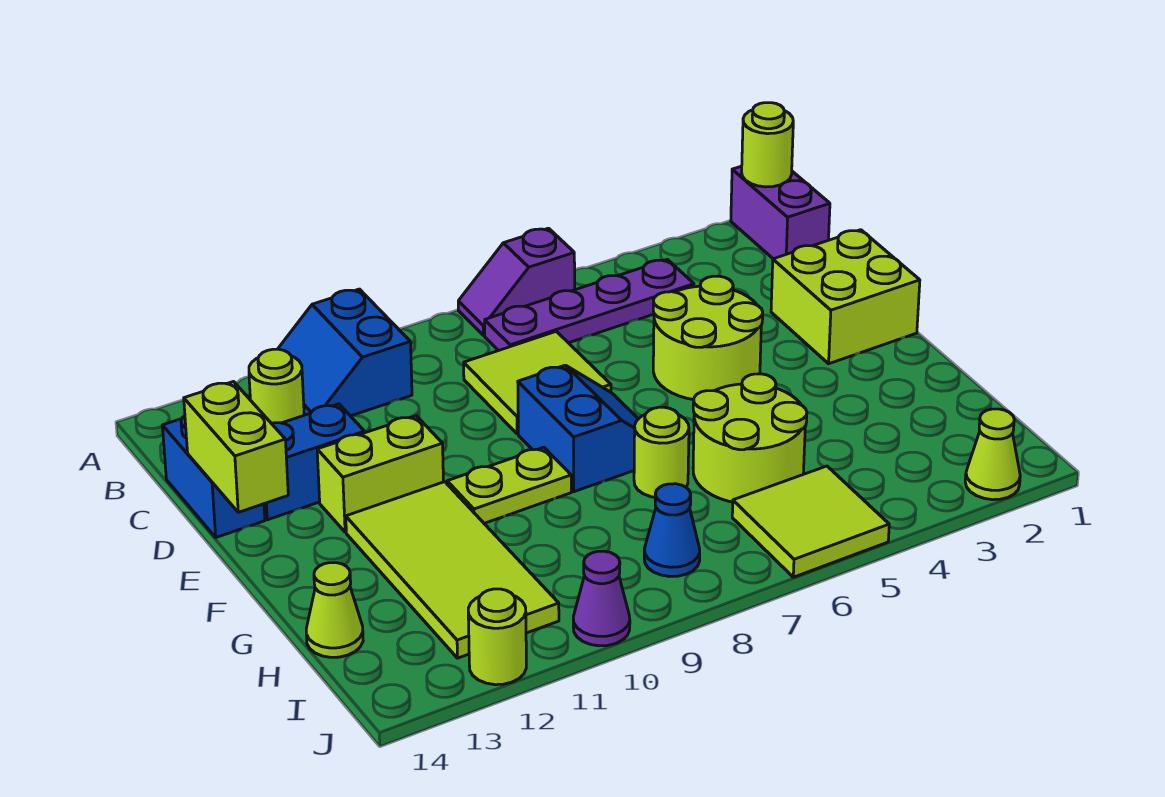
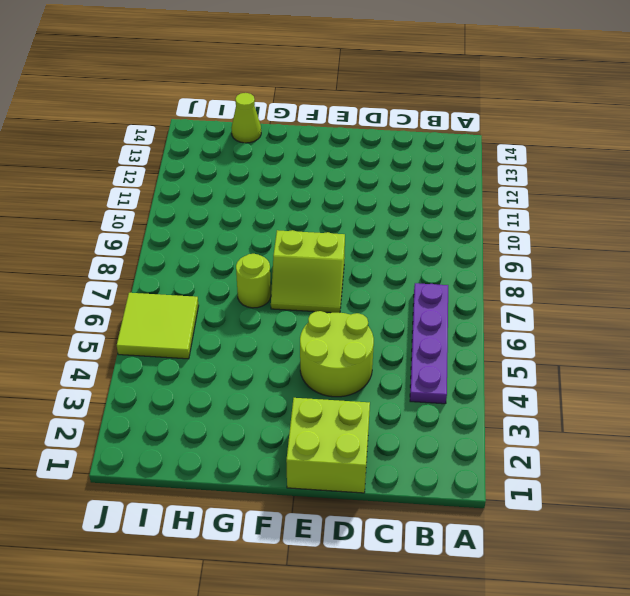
lime 2x2 slope [271,230,345,313] -> blue 2x2 slope [518,365,638,492]
none -> purple 1x2 brick [731,166,830,259]
none -> purple 1x2 slope [458,228,575,335]
none -> blue 2x2 slope [278,289,412,416]

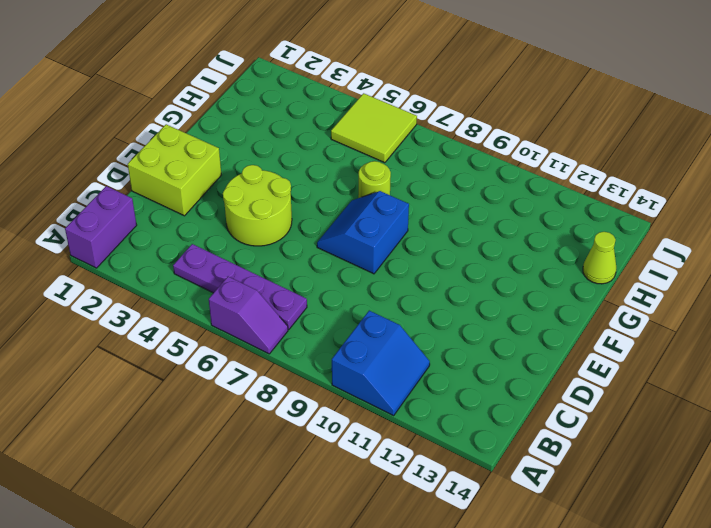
none -> lime 1x1 round brick [249,349,304,423]
none -> lime 2x2 tile [464,331,611,434]
none -> blue 1x2 brick [162,416,265,538]

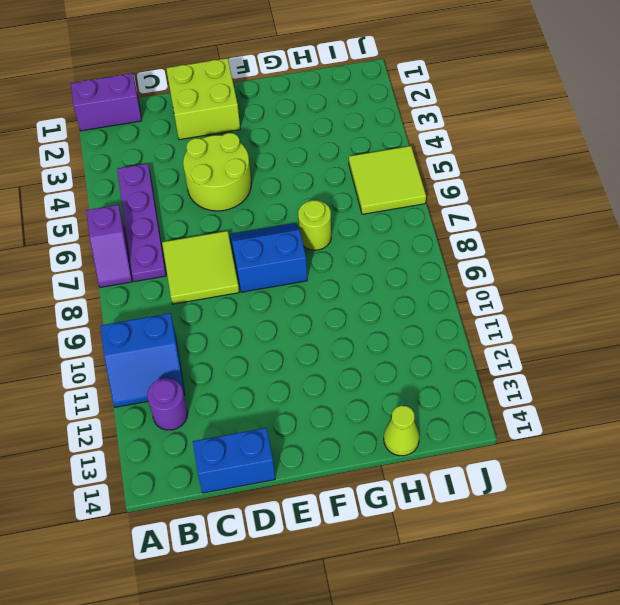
purple 1x1 round brick [147,378,188,430] -> lime 1x1 round brick [249,349,304,423]
none -> blue 1x2 brick [264,404,365,520]
none -> lime 1x2 brick [317,416,443,532]
none -> lime 1x2 plate [447,447,571,523]

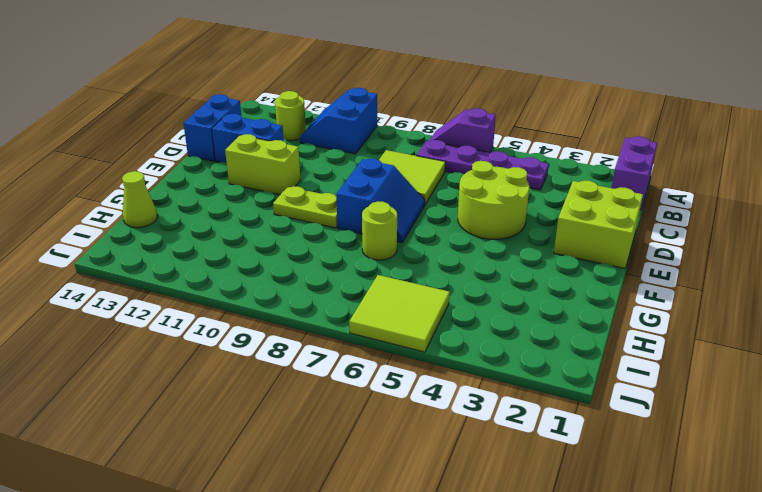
none -> lime 2x4 tile [346,482,559,658]
none -> lime 2x2 round brick [693,374,807,502]
none -> blue 1x1 cone [644,484,700,577]

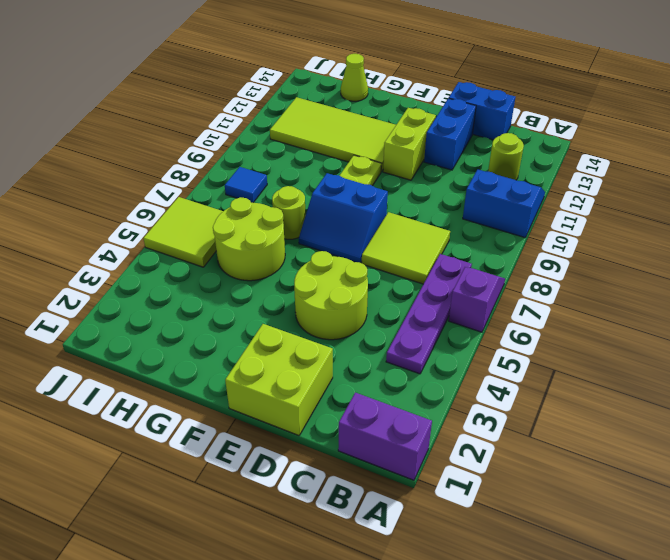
blue 1x1 tile [225,167,267,203] -> blue 1x1 cone [644,484,700,577]
none -> lime 1x1 cone [965,409,1020,500]
none -> purple 1x1 cone [573,551,630,646]
none -> lime 1x1 round brick [468,589,526,685]

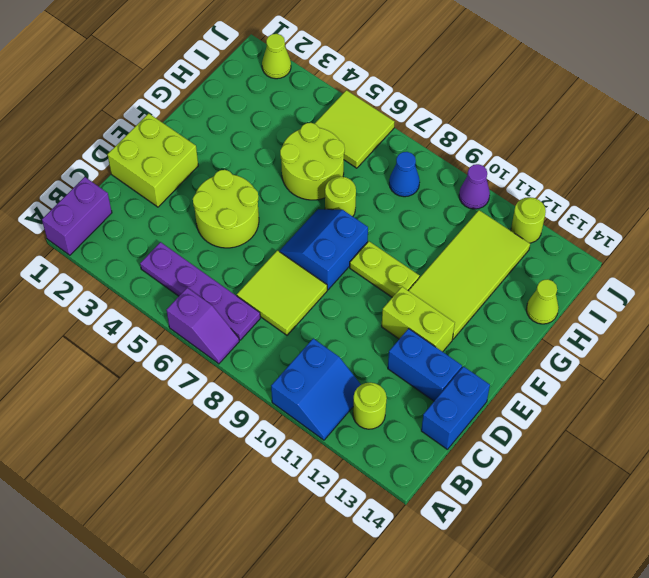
none -> lime 1x1 round brick [742,103,793,187]
none -> lime 1x2 brick [184,382,288,512]

